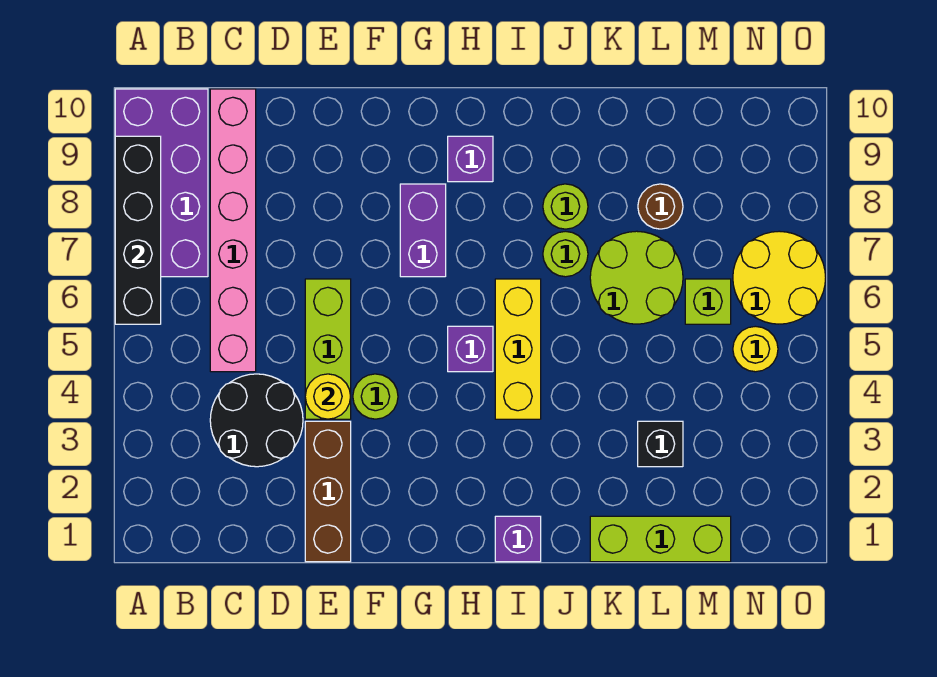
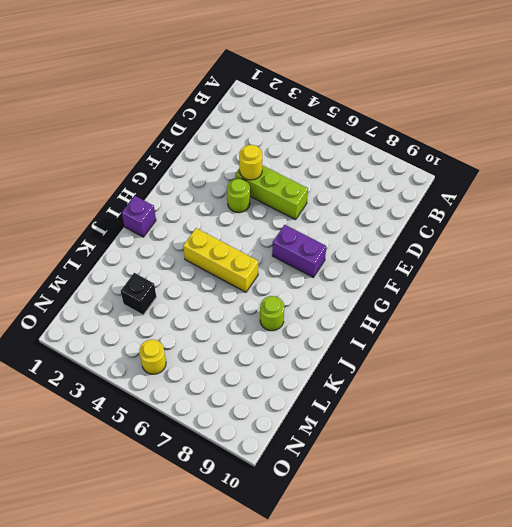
none -> purple 2x4 brick [115,89,208,277]
none -> black 2x2 round brick [210,374,303,467]
none -> pink 1x6 brick [210,89,256,372]

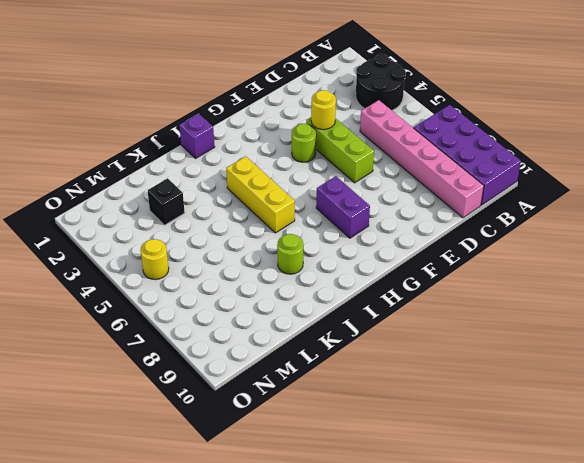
black 2x2 round brick [356,54,406,110] -> black 2x2 round brick moved to [210,374,303,467]
none -> brown 1x3 brick [305,421,351,562]
none -> purple 1x1 brick [448,326,493,372]
none -> purple 1x1 brick [448,136,493,182]

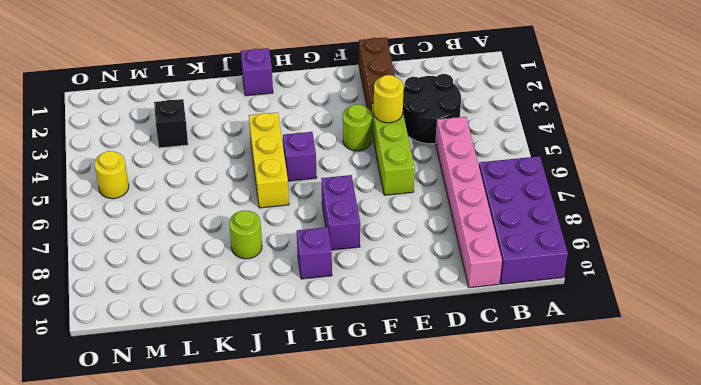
none -> lime 1x1 round brick [543,231,588,277]
none -> lime 1x3 brick [590,516,731,562]
none -> lime 2x2 round brick [590,231,683,324]

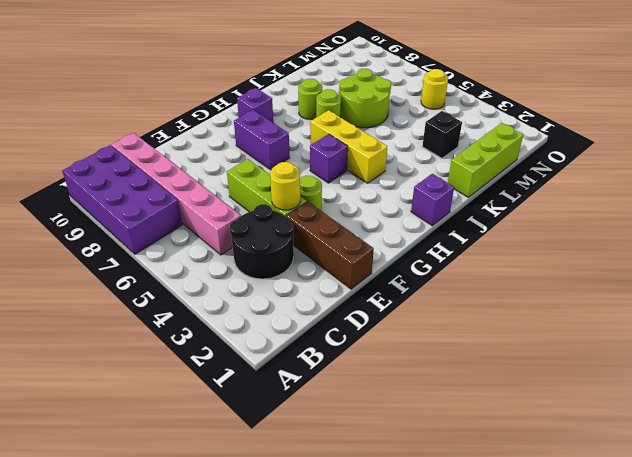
none -> brown 1x1 round brick [638,184,683,229]
none -> lime 1x1 brick [685,279,731,324]
none -> yellow 2x2 round brick [733,231,826,324]

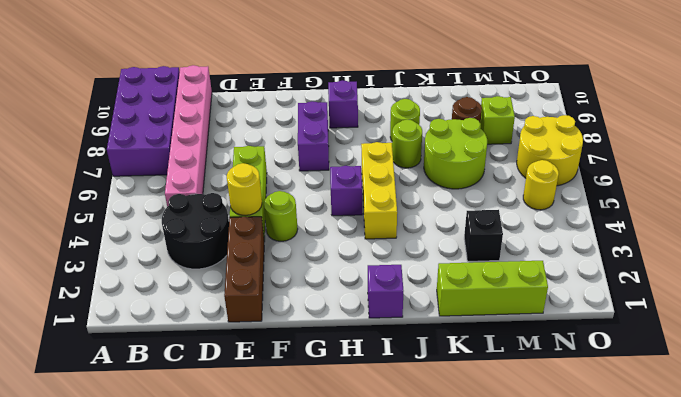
lime 1x1 brick [480,96,515,144] -> lime 1x1 brick moved to [685,279,731,324]
none -> black 1x4 brick [115,136,161,324]

